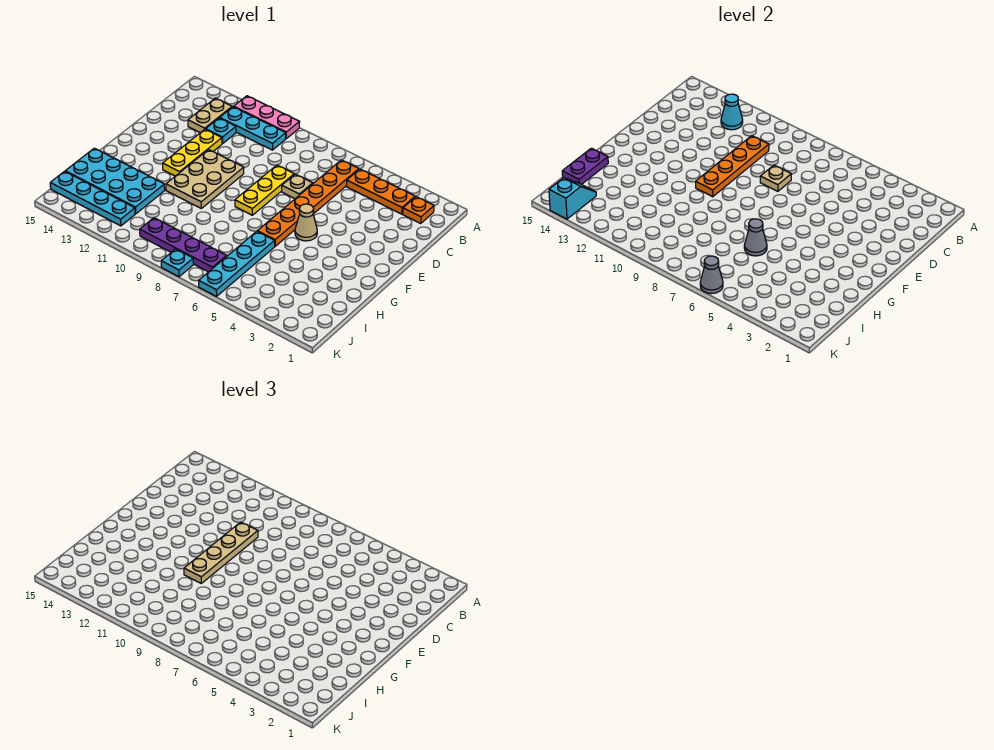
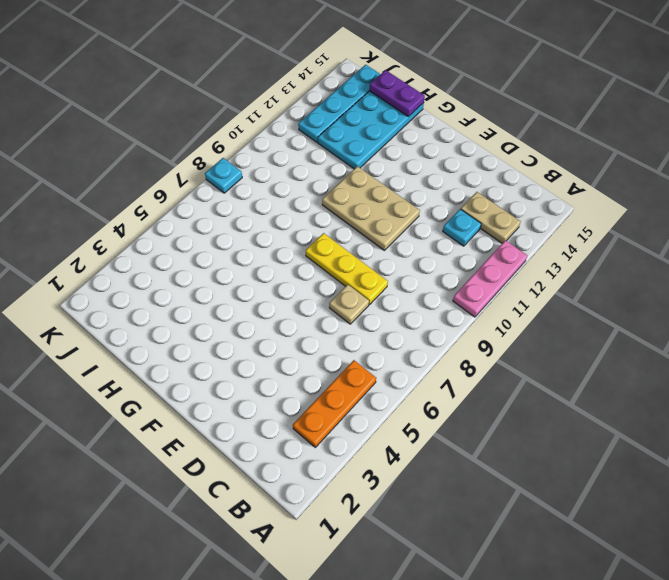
none -> orange 1x1 plate [403,197,434,223]
none -> orange 1x6 plate [257,160,359,246]
none -> cyan 1x3 plate [220,107,286,150]

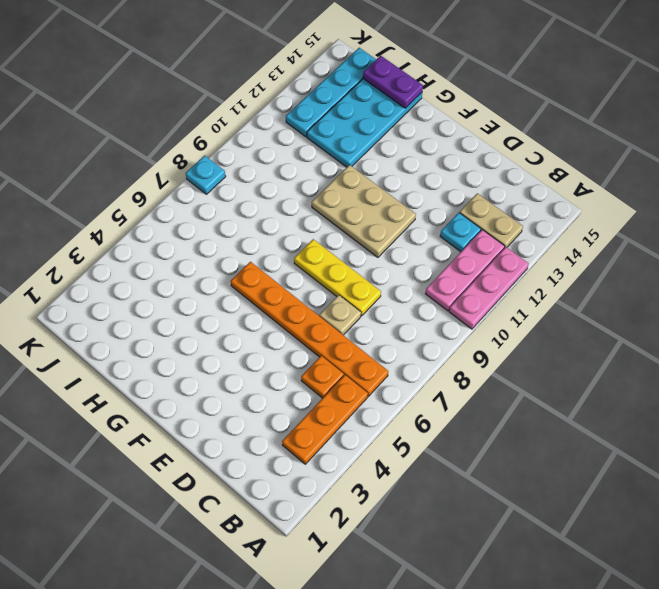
pink 1x3 plate [425,230,505,311] -> cyan 1x3 plate [220,107,286,150]
orange 1x1 plate [301,356,344,398] -> orange 1x1 plate moved to [403,197,434,223]
none -> yellow 1x3 plate [163,129,222,176]
none -> tan 1x1 cone [295,204,317,241]
none -> cyan 1x4 plate [199,231,275,296]

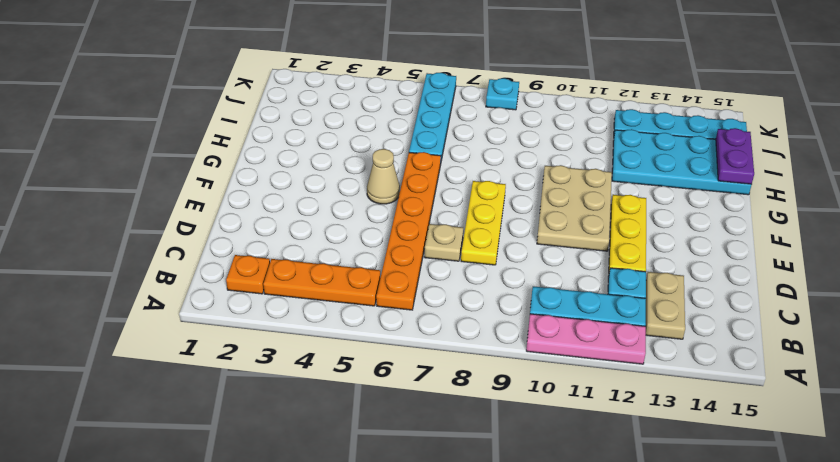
none -> purple 1x4 plate [140,218,227,272]
none -> cyan 1x1 cone [721,94,743,130]
none -> orange 1x4 plate [696,136,769,197]

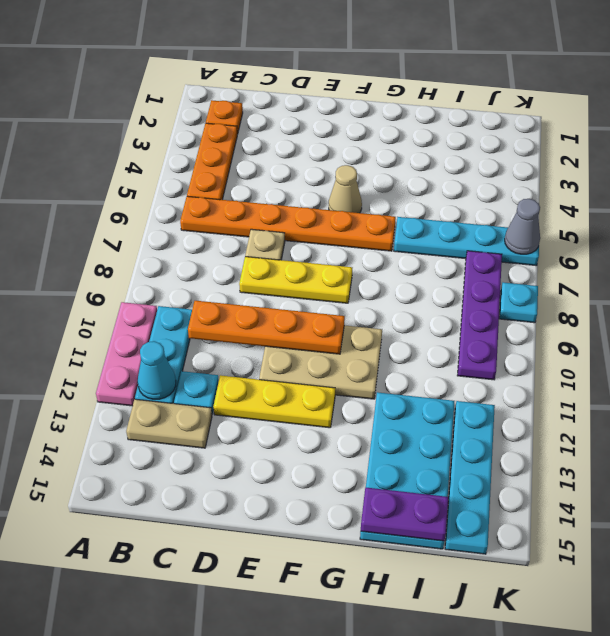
none -> tan 1x1 plate [760,165,791,191]
none -> grey 1x1 cone [744,219,767,256]
none -> cyan 1x2 slope [549,178,596,219]

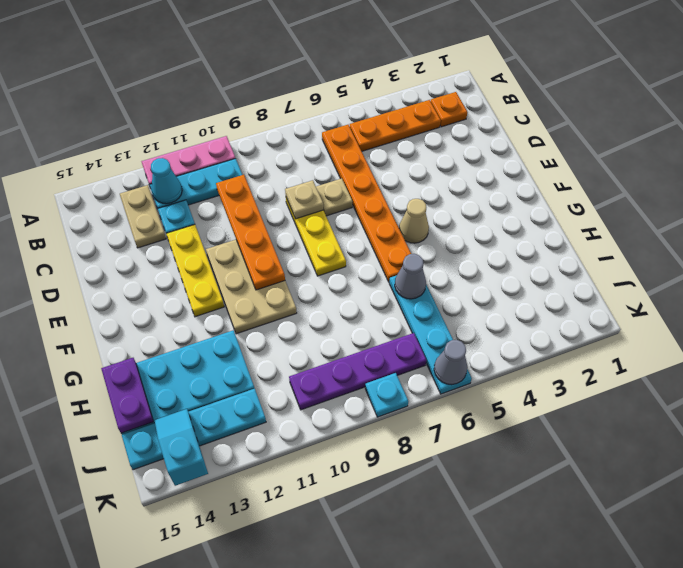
none -> tan 1x4 plate [184,522,258,583]

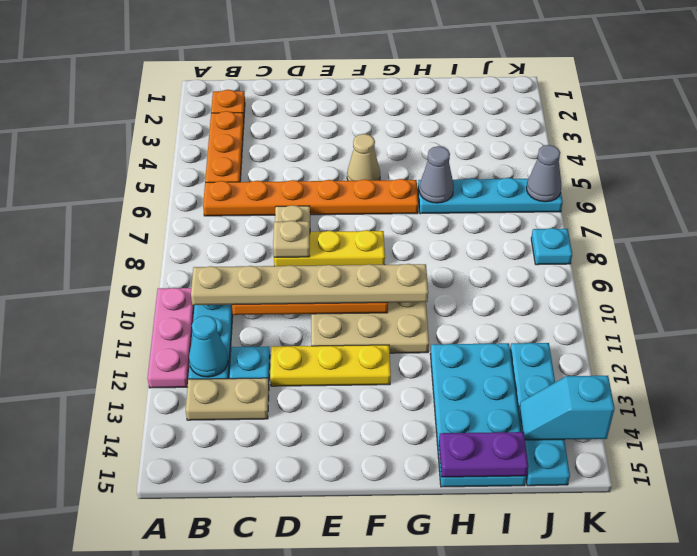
tan 1x6 plate [191,264,428,305] -> tan 1x4 plate [184,522,258,583]
none -> purple 1x4 plate [140,218,227,272]

